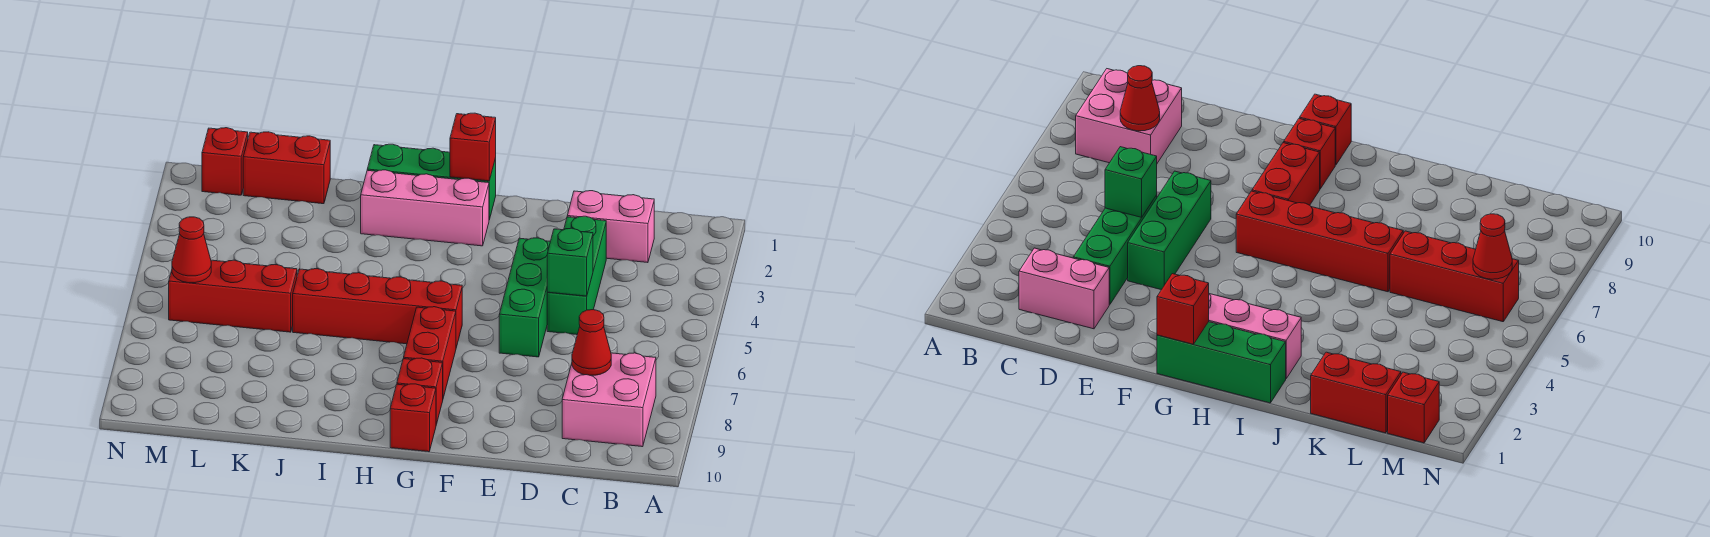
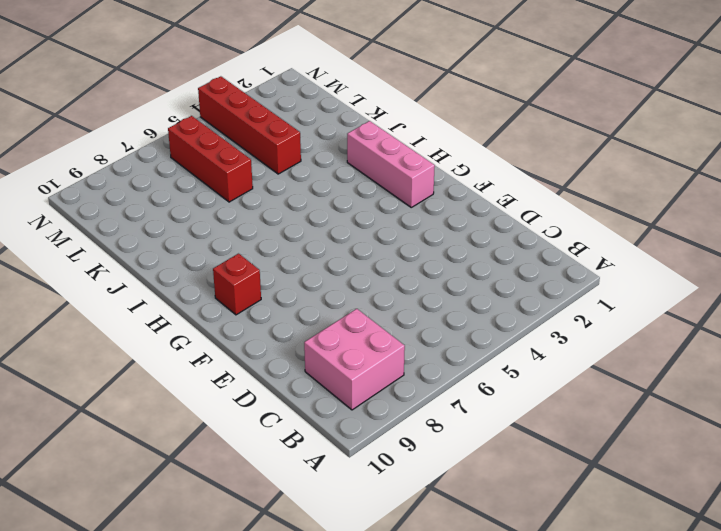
red 1x4 brick [198,76,301,174] -> red 1x4 brick moved to [293,269,462,348]
none -> pink 1x2 brick [567,191,654,263]
none -> green 1x3 brick [547,216,606,335]
none -> green 1x3 brick [499,238,550,357]

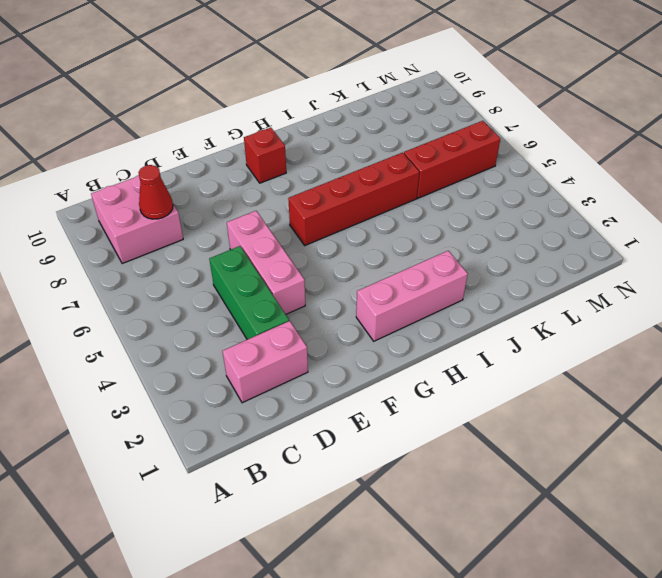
pink 1x3 brick [227,211,305,314] -> green 1x3 brick [499,238,550,357]
none -> green 1x3 brick [367,144,496,220]
none -> red 1x2 brick [404,307,456,398]
none -> red 1x1 brick [390,384,436,452]

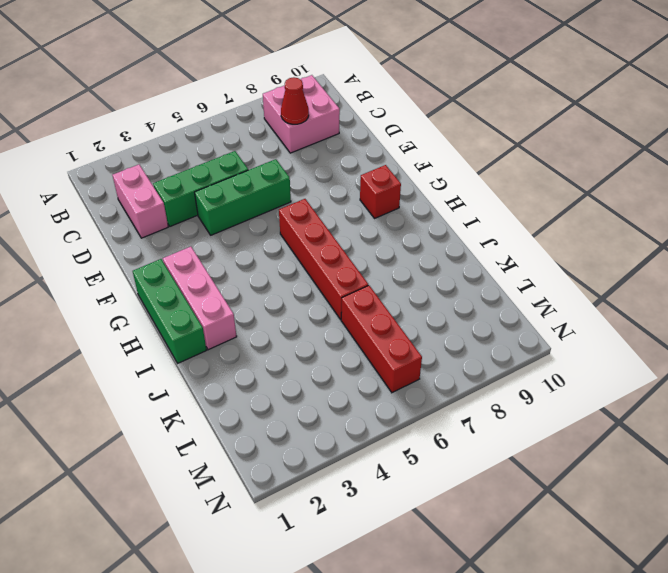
none -> red 1x2 brick [404,307,456,398]
none -> red 1x1 brick [390,384,436,452]
none -> red 1x2 brick [243,132,330,204]

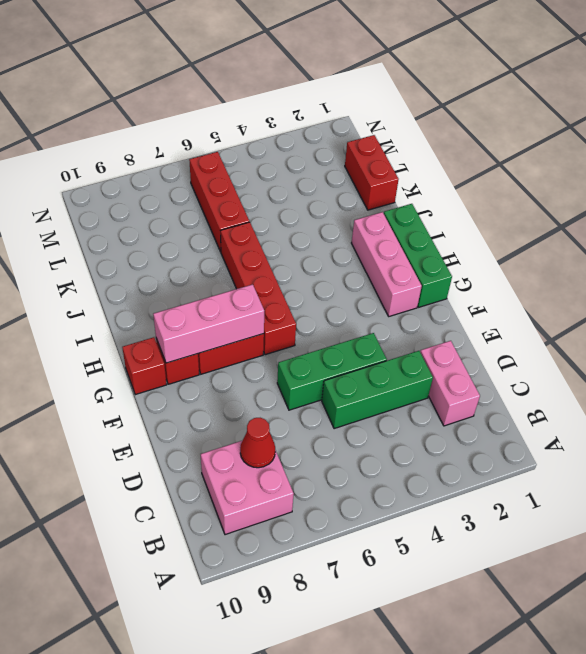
pink 1x3 brick [153,284,264,363] -> none
none -> red 1x1 brick [202,128,248,195]
none -> green 1x1 brick [547,228,593,296]
none -> red 1x1 brick [450,113,496,181]

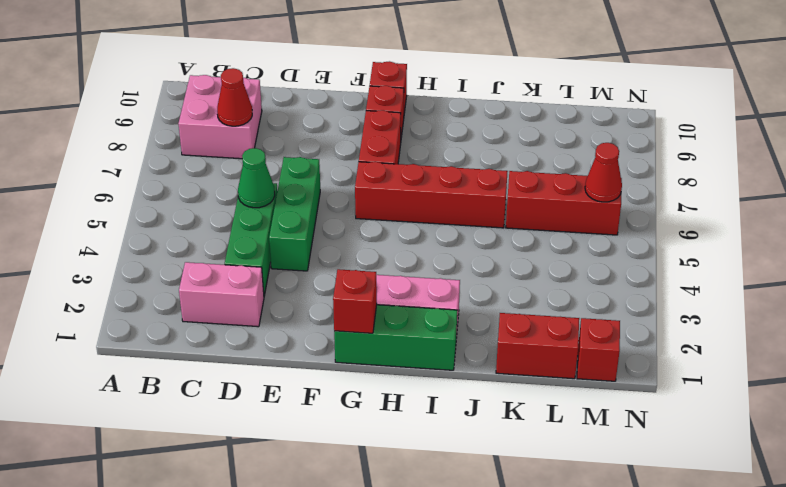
green 1x1 cone [238,148,275,208] -> green 1x1 brick [547,228,593,296]

